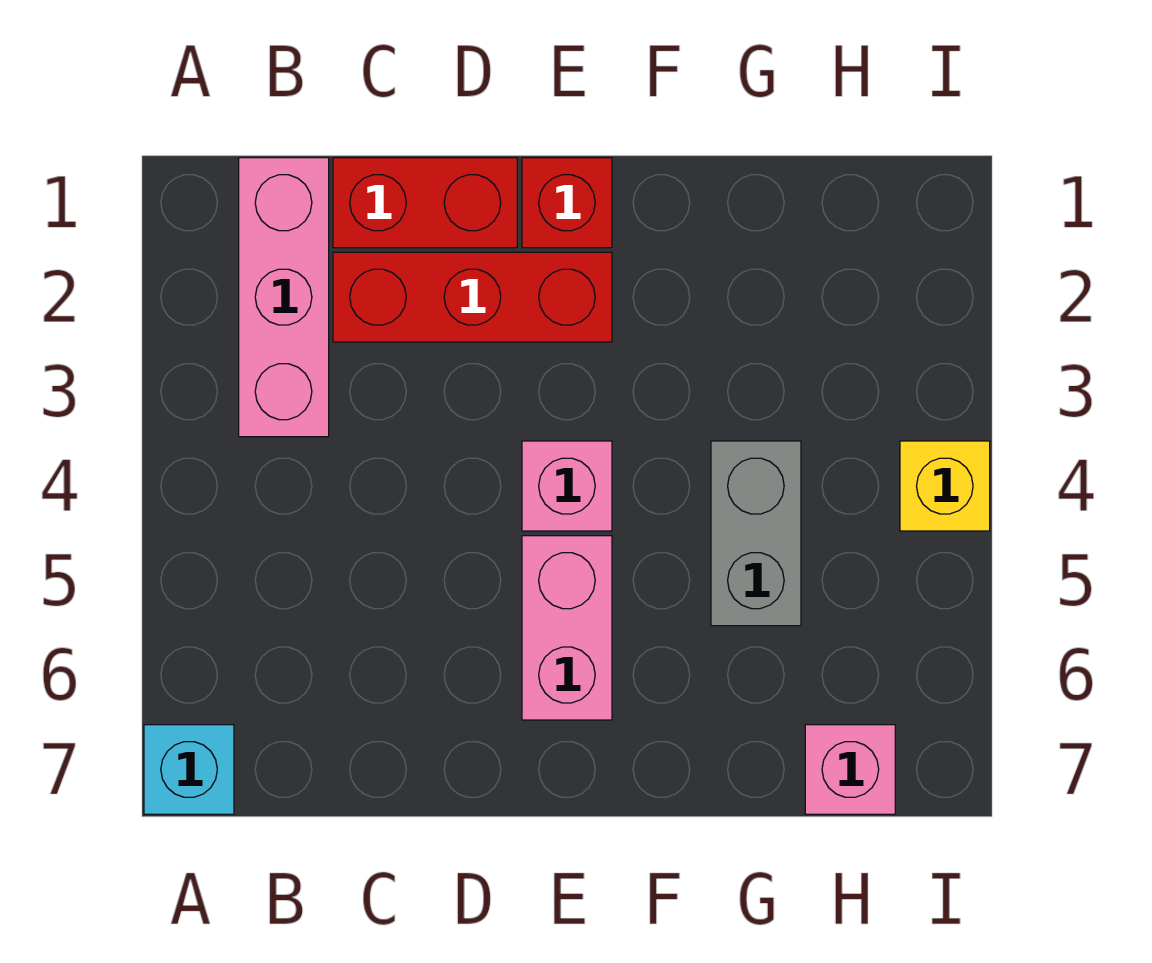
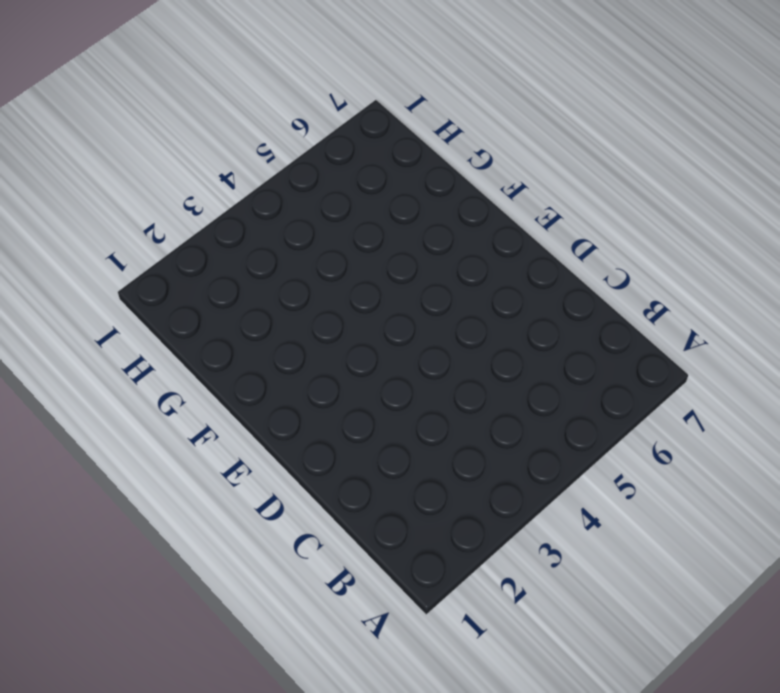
none -> cyan 1x1 brick [144,725,234,814]
none -> pink 1x3 brick [239,158,329,437]

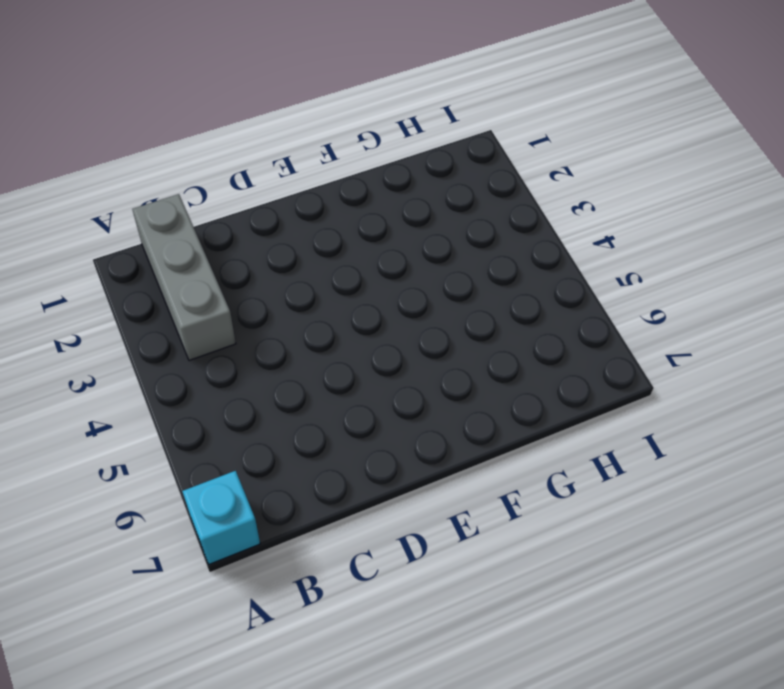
grey 1x3 brick [132,194,236,360] -> pink 1x3 brick [239,158,329,437]
none -> red 1x2 brick [333,158,517,248]
none -> red 1x3 brick [333,252,612,342]

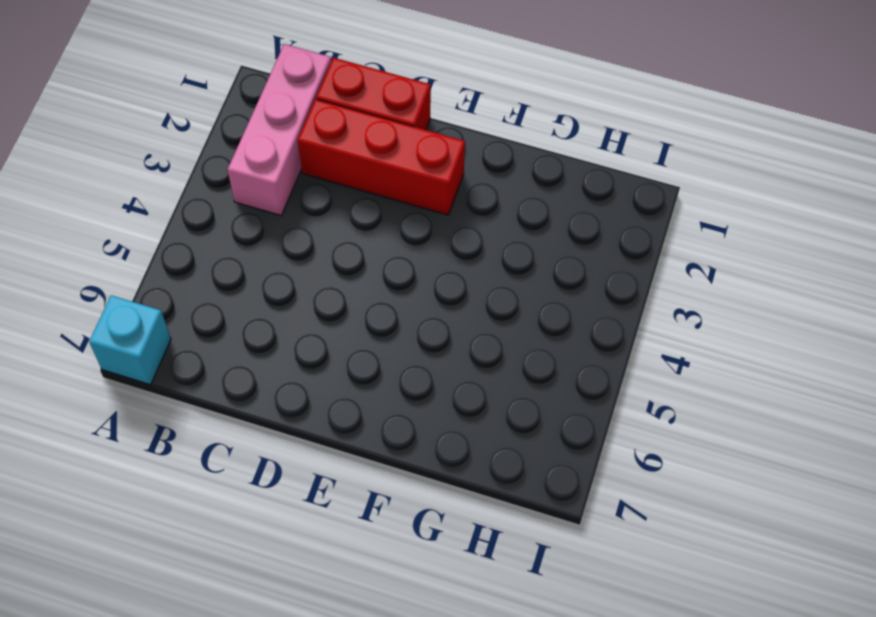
none -> red 1x1 brick [522,158,612,248]
none -> pink 1x1 brick [522,441,612,531]

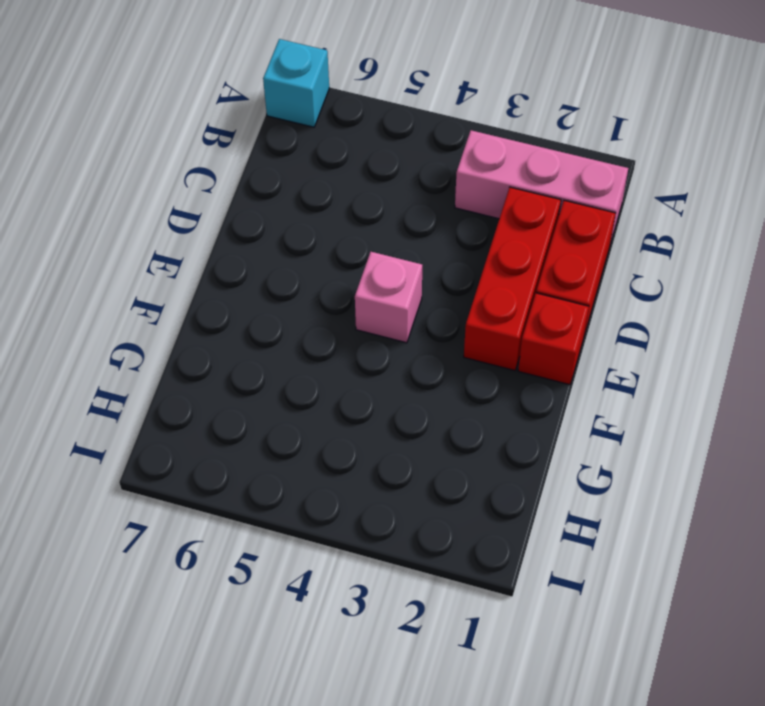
none -> pink 1x2 brick [522,536,612,720]
none -> grey 1x2 brick [711,441,801,626]

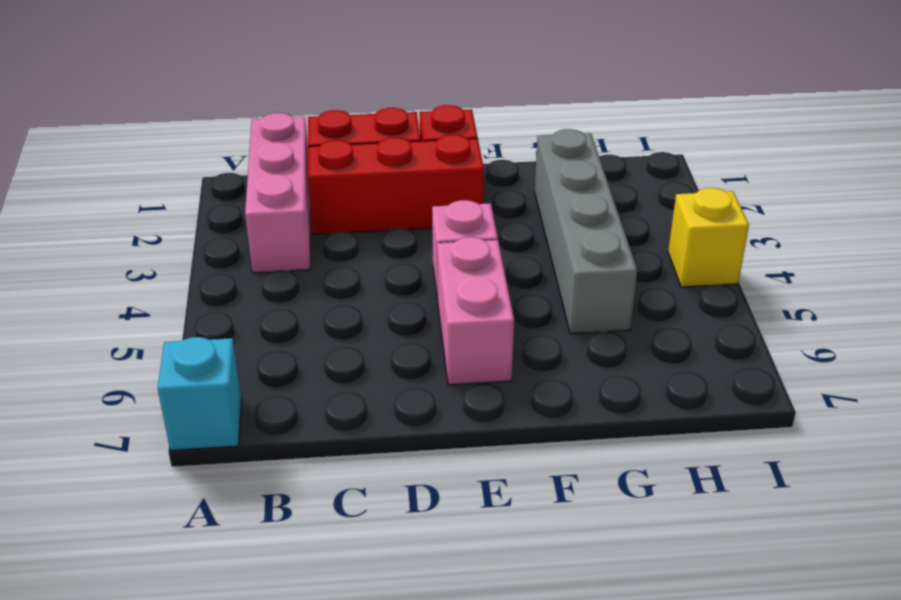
grey 1x4 brick [535,129,637,334] -> grey 1x2 brick [711,441,801,626]
none -> pink 1x1 brick [805,725,895,814]

